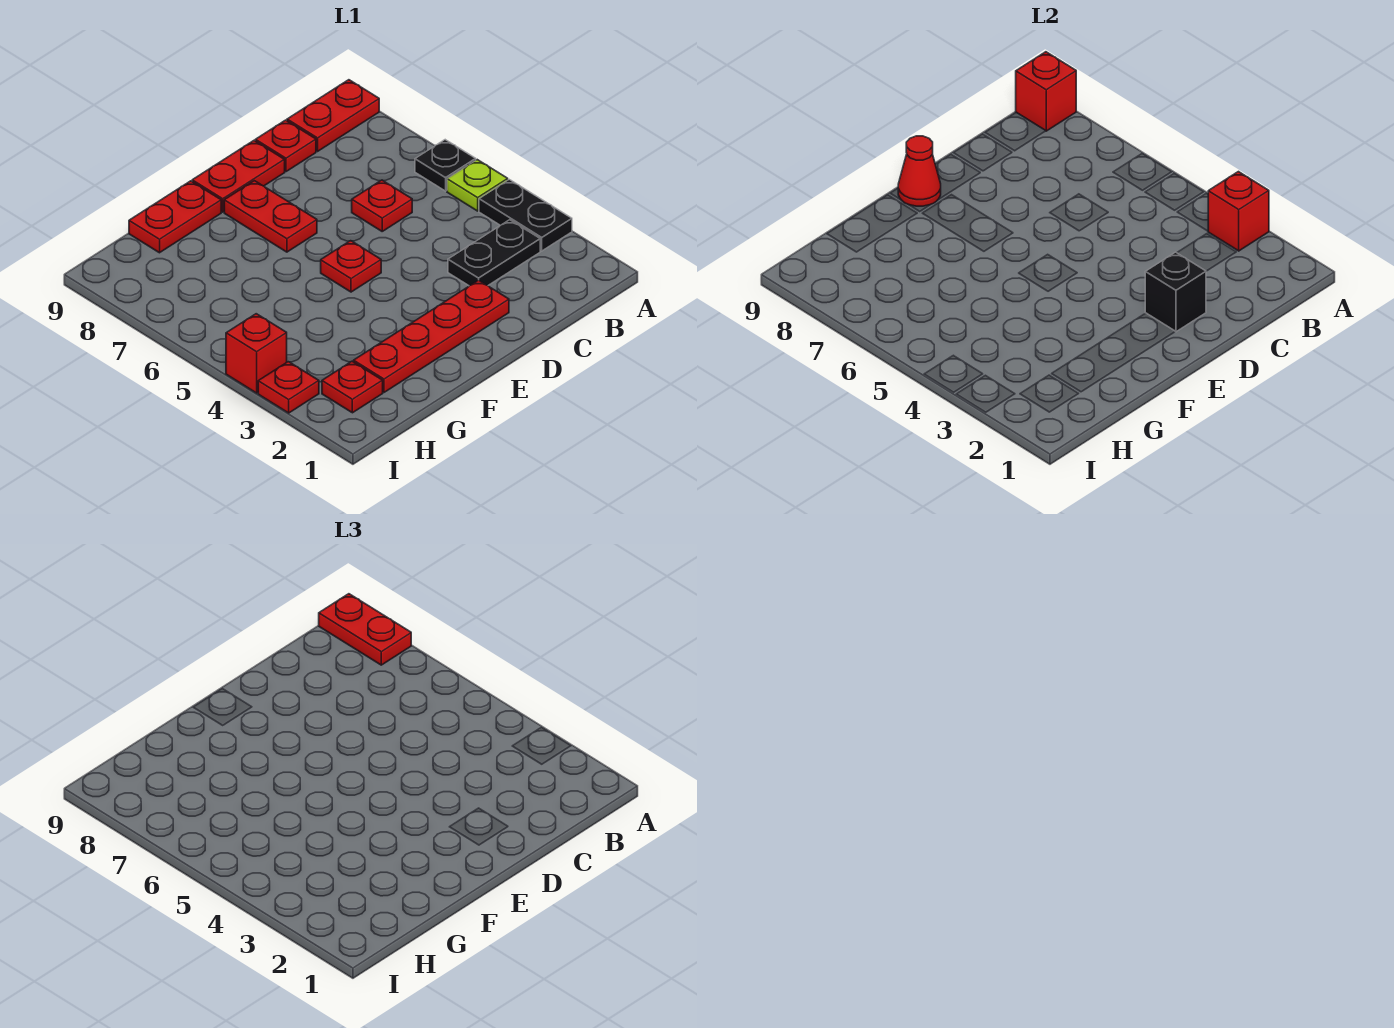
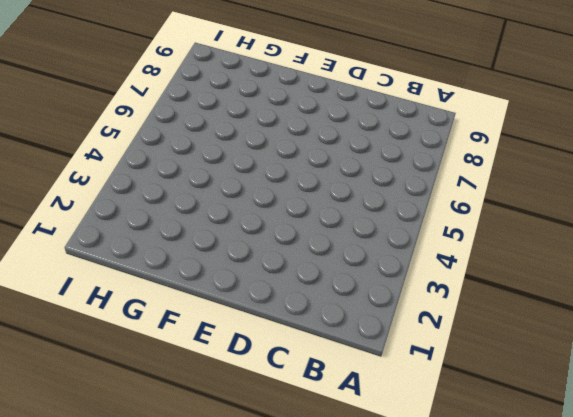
none -> black 1x2 plate [479,180,572,251]
none -> lime 1x1 plate [447,160,508,211]
none -> black 1x1 plate [415,140,476,191]

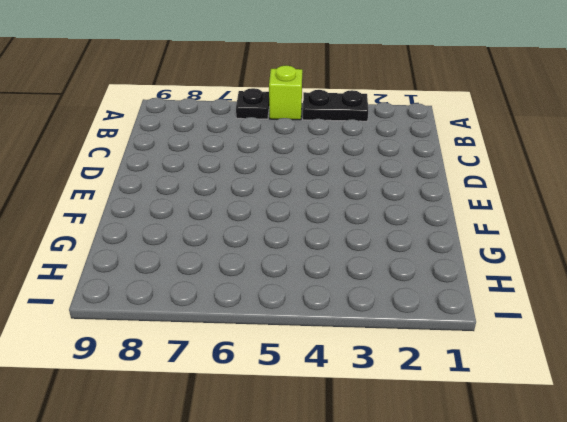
lime 1x1 brick [269,65,302,120] -> lime 1x1 plate [447,160,508,211]
none -> red 1x2 plate [287,80,379,151]
none -> black 1x2 plate [448,220,540,286]
none -> red 1x1 plate [352,180,412,231]

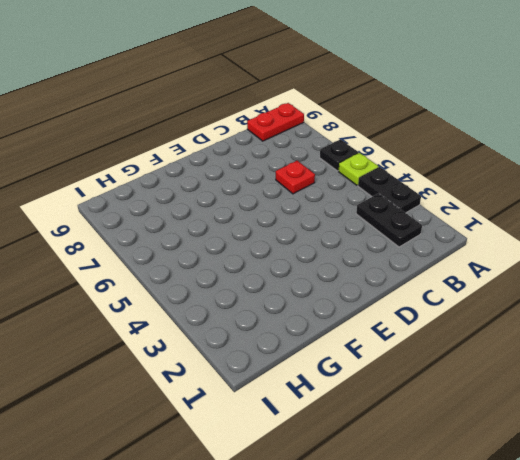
black 1x2 plate [356,193,422,247] -> black 1x2 plate turned to [448,220,540,286]
none -> red 1x1 plate [255,120,316,172]
none -> red 1x4 plate [354,280,509,392]
none -> red 1x2 plate [192,141,285,212]

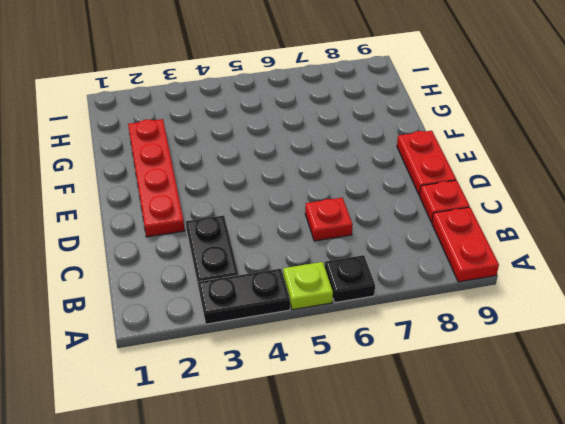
none -> red 1x1 plate [321,241,381,292]
none -> red 1x2 plate [224,181,317,252]
none -> red 1x2 plate [129,181,221,253]

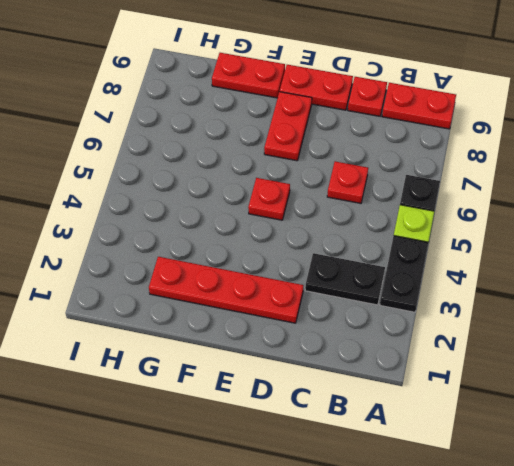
none -> red 1x1 plate [322,361,383,413]
none -> red 1x1 plate [258,362,319,413]
none -> red 1x1 brick [226,314,287,393]

